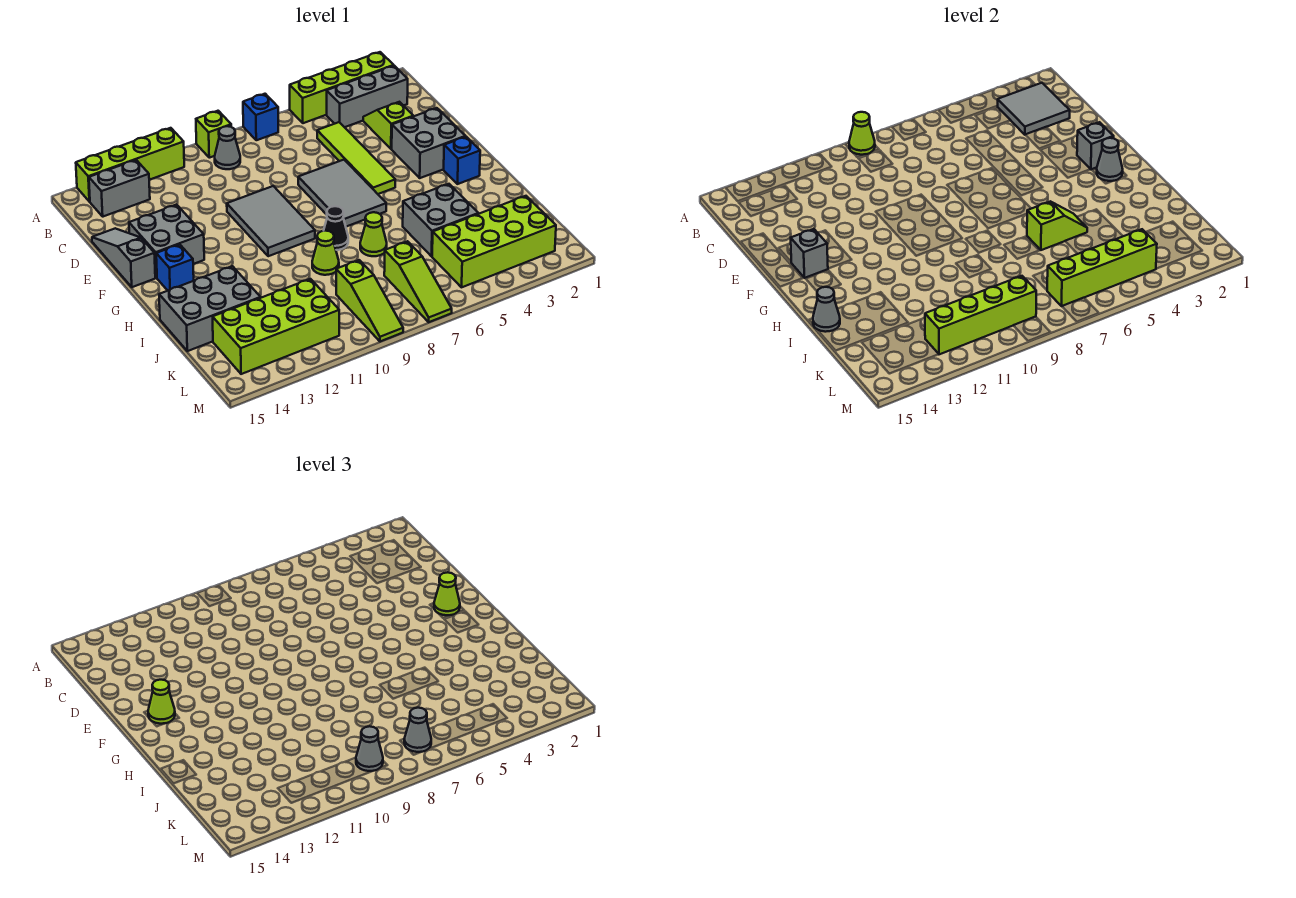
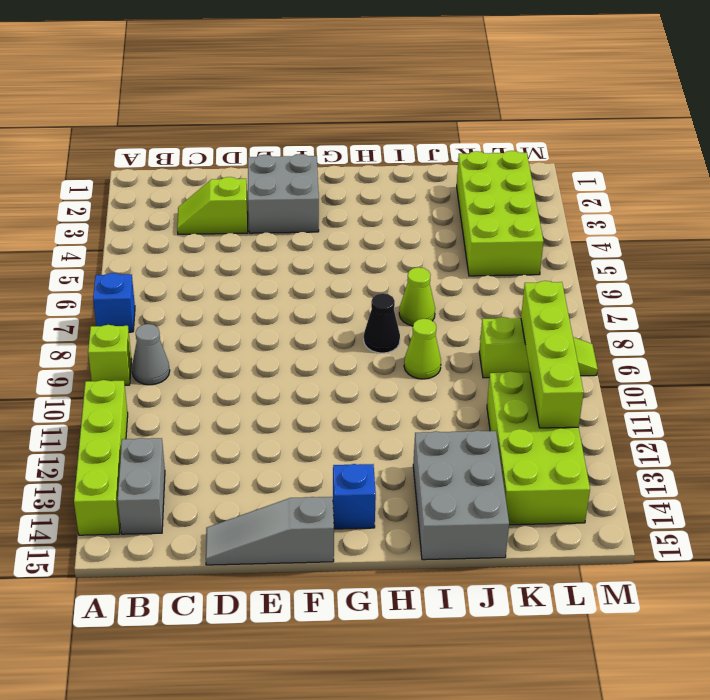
none -> lime 1x4 brick [290,52,394,123]
none -> grey 1x3 brick [327,66,408,127]
none -> lime 1x4 tile [317,122,395,194]
none -> grey 2x3 tile [298,160,386,227]

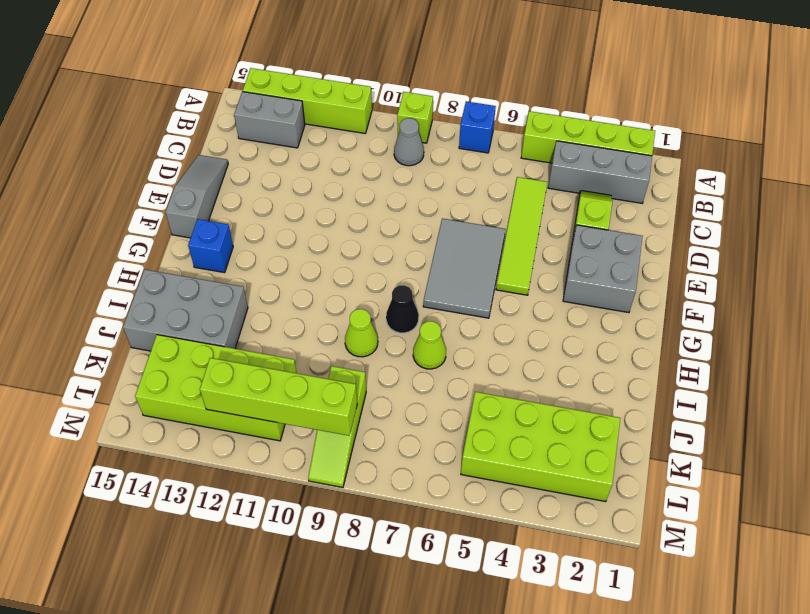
none -> grey 2x3 tile [227,186,315,256]
none -> grey 2x2 brick [129,205,204,278]
none -> blue 1x1 brick [444,137,480,184]
none -> grey 2x2 brick [403,184,478,256]

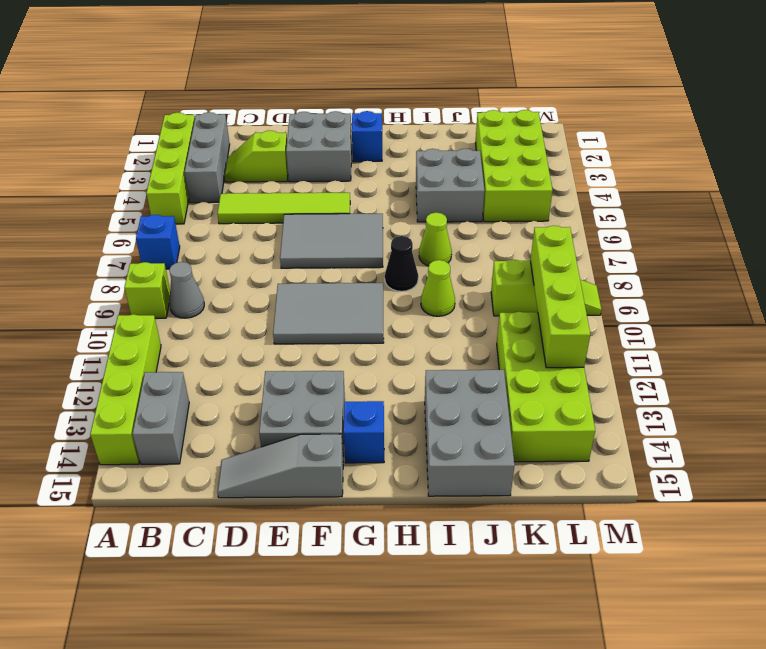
none -> lime 1x3 slope [384,241,452,322]
none -> lime 1x1 cone [849,112,875,155]
none -> grey 2x2 tile [998,83,1070,135]
none -> grey 1x1 brick [1077,122,1114,169]

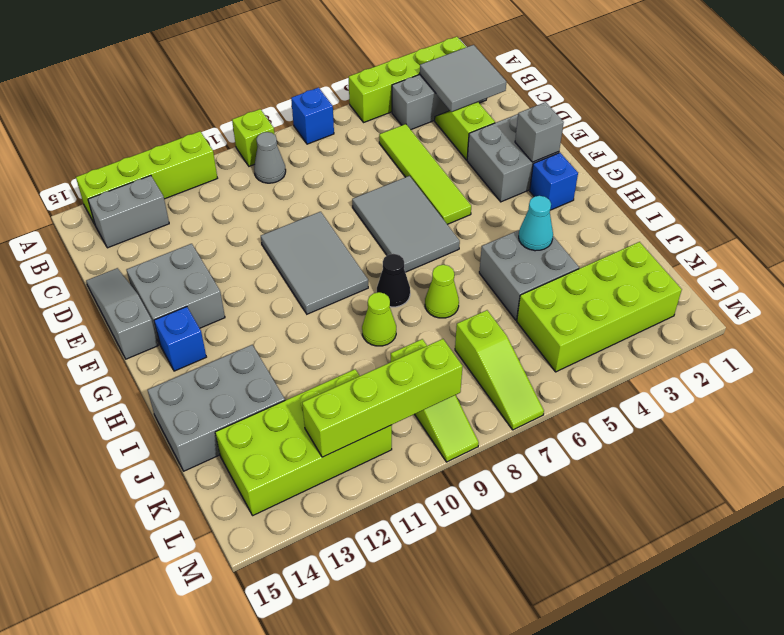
cyan 1x1 cone [519,196,553,251] -> none
none -> lime 1x1 cone [849,112,875,155]
none -> grey 1x1 brick [791,229,828,278]
none -> grey 1x1 cone [1097,138,1123,181]
none -> lime 1x2 slope [1027,201,1087,250]

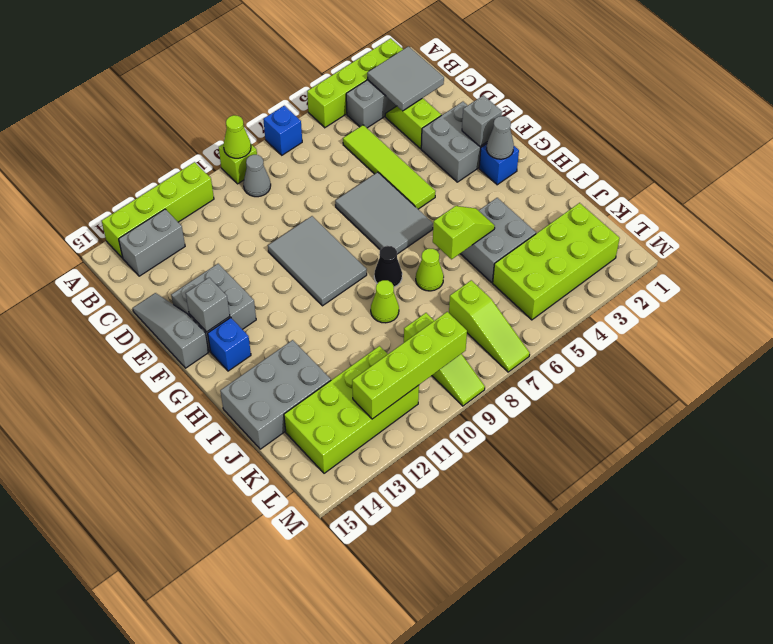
none -> grey 1x1 cone [813,287,840,332]
none -> lime 1x4 brick [1047,229,1157,306]
none -> lime 1x1 cone [434,572,460,616]
none -> lime 1x1 cone [148,680,175,724]

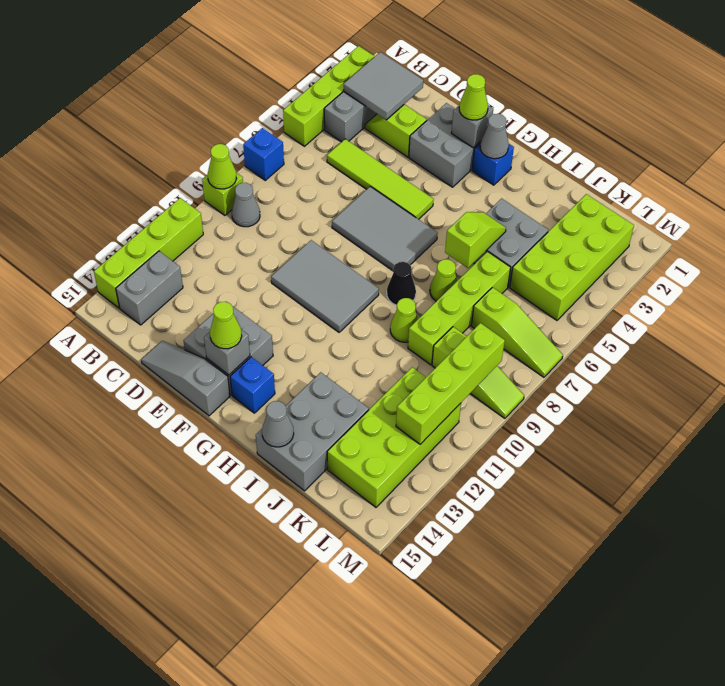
lime 1x4 brick [408,252,511,365] -> lime 1x4 brick moved to [1047,229,1157,306]
none -> grey 1x1 cone [404,708,431,752]
none -> grey 1x1 cone [356,726,383,771]

